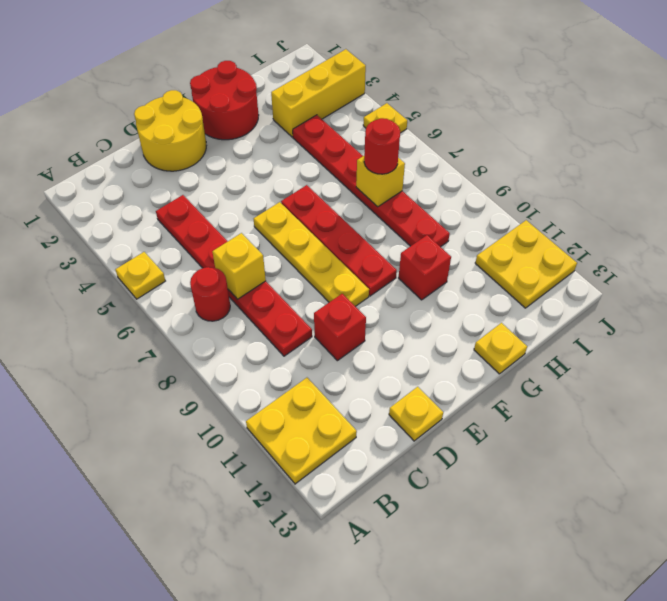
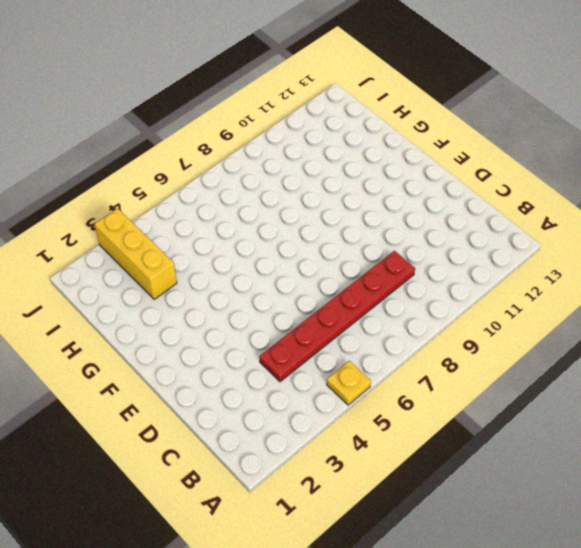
none -> yellow 2x2 plate [246,378,357,484]
none -> red 1x1 round brick [190,267,230,321]
none -> yellow 2x2 round brick [134,90,206,171]

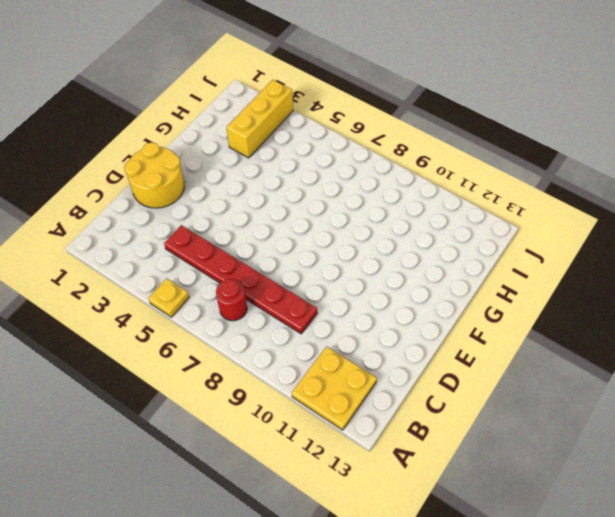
none -> red 1x1 brick [314,294,366,361]
none -> yellow 1x1 plate [389,387,443,441]
none -> yellow 1x4 plate [254,202,369,306]

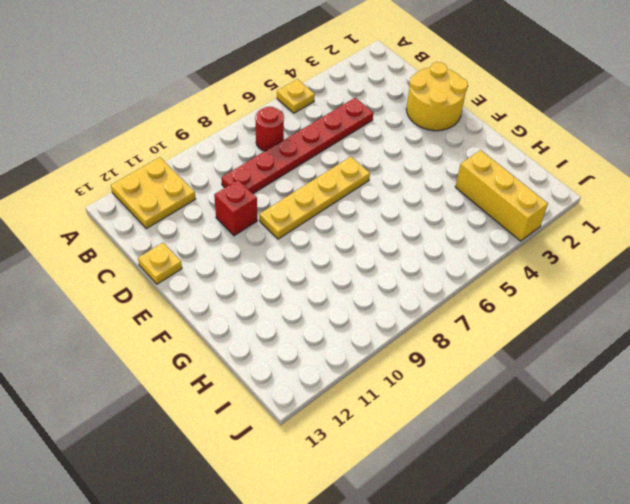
none -> red 2x2 round brick [190,61,259,140]
none -> red 1x4 plate [281,185,397,296]
none -> red 1x1 brick [399,235,451,300]

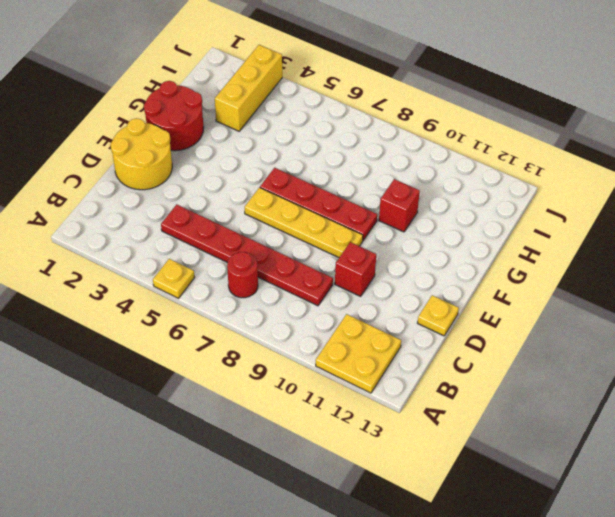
none -> yellow 1x1 plate [474,323,527,374]
none -> red 1x6 plate [293,115,450,247]
none -> yellow 2x2 plate [475,220,577,308]

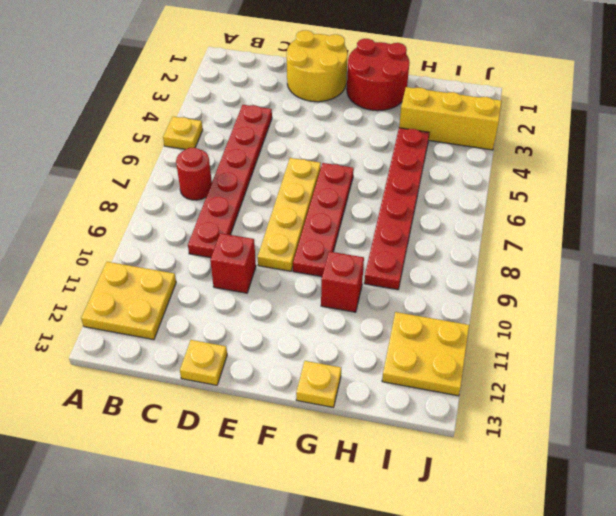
none -> yellow 1x1 plate [363,103,407,133]
none -> yellow 1x1 brick [213,233,266,299]
none -> yellow 1x1 brick [356,156,405,207]

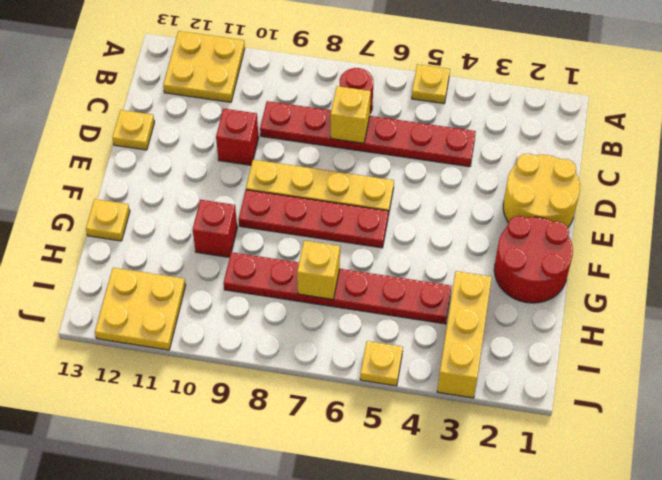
none -> red 1x1 round brick [364,118,400,174]

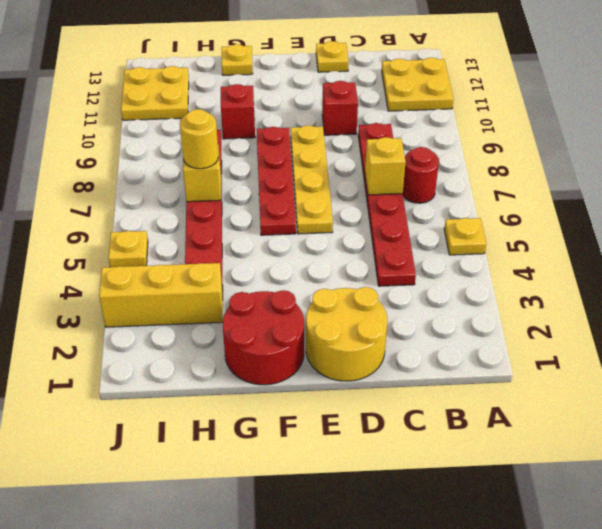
yellow 1x1 round brick [180,109,219,169] -> red 1x1 round brick [364,118,400,174]

